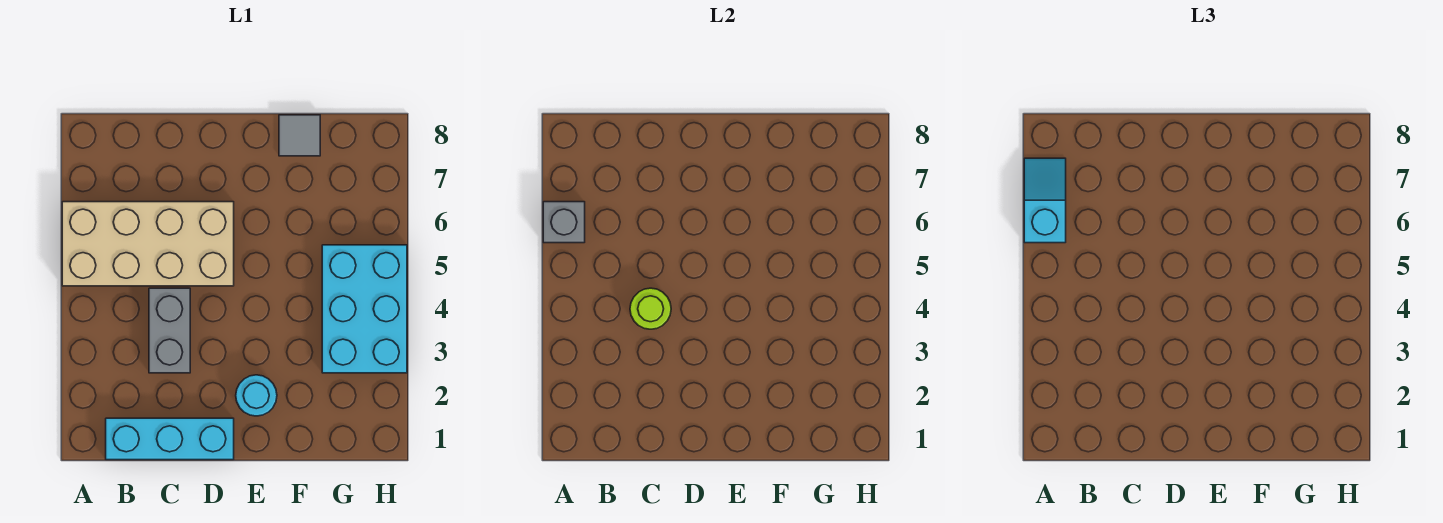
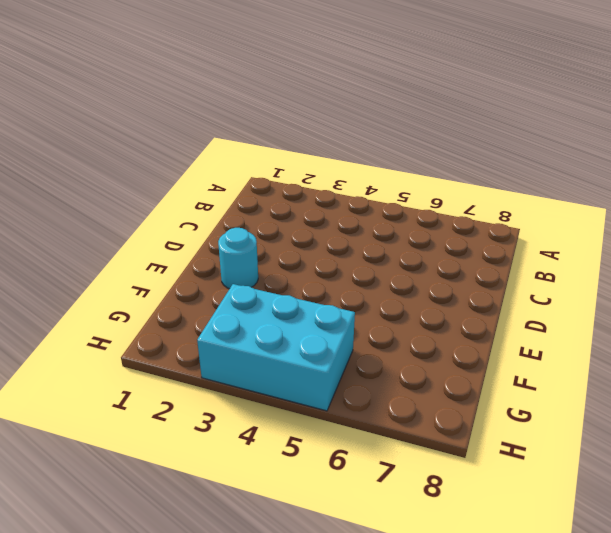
none -> tan 2x4 brick [62,202,234,286]
none -> cyan 1x3 brick [106,418,234,460]

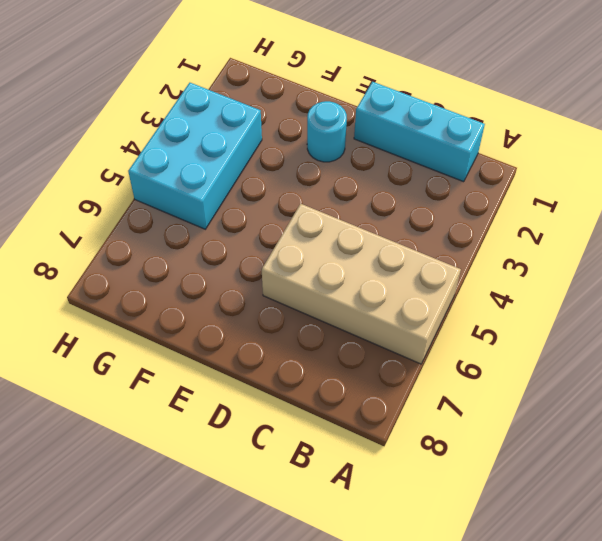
none -> grey 1x2 brick [149,288,190,373]
none -> grey 1x1 tile [279,115,320,156]

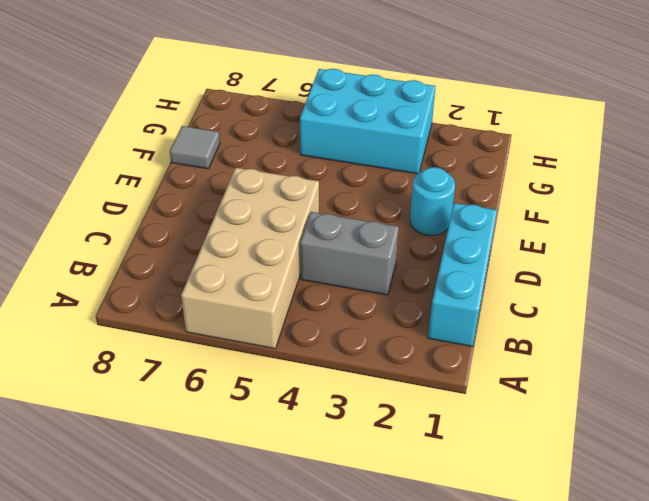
none -> grey 1x1 brick [543,202,585,243]
none -> lime 1x1 round brick [630,288,671,329]

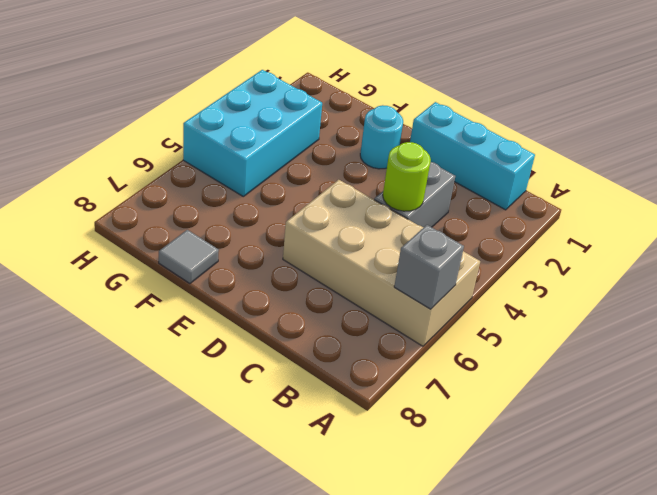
none -> cyan 1x2 slope [1024,158,1066,243]

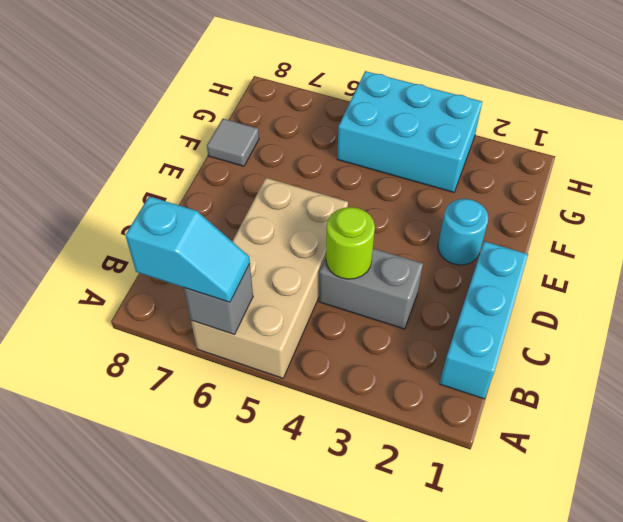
cyan 1x2 slope [125,196,250,302] -> cyan 1x2 slope turned to [1024,158,1066,243]

